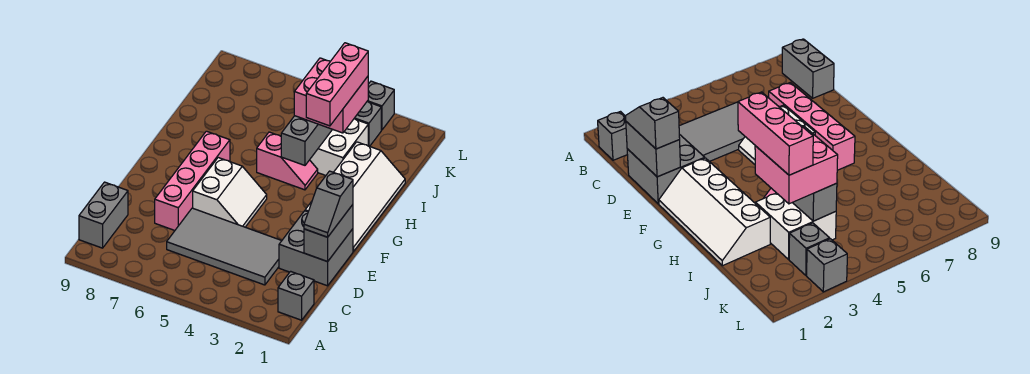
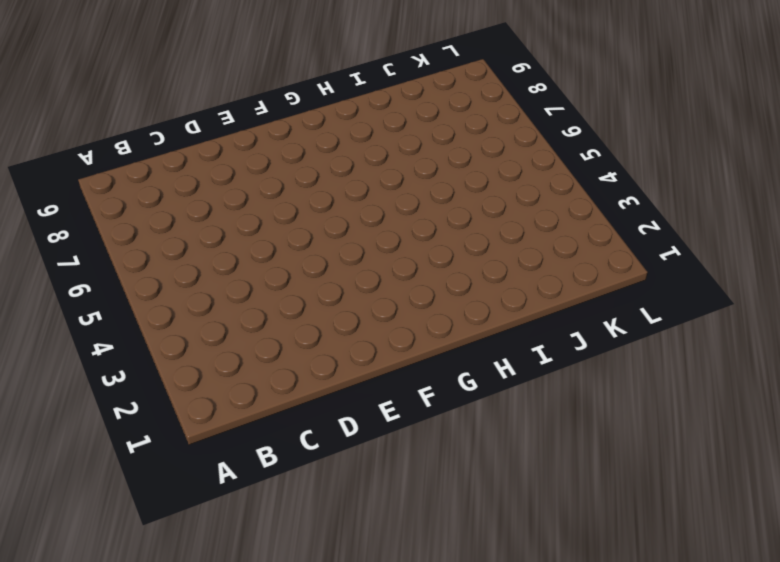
none -> grey 1x1 brick [278,271,314,320]
none -> grey 1x2 brick [79,182,128,248]
none -> grey 2x4 tile [167,208,282,285]

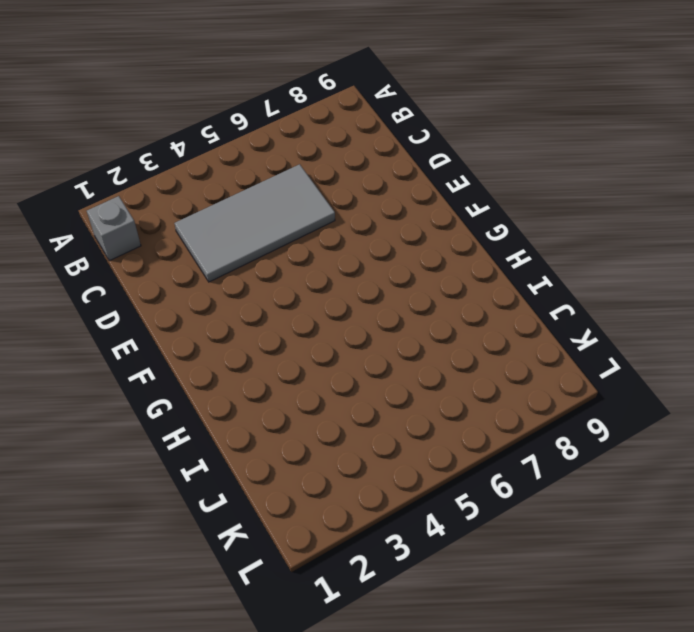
none -> grey 1x2 brick [79,182,128,248]
none -> grey 2x2 brick [279,211,353,286]
none -> pink 1x4 brick [155,131,230,230]

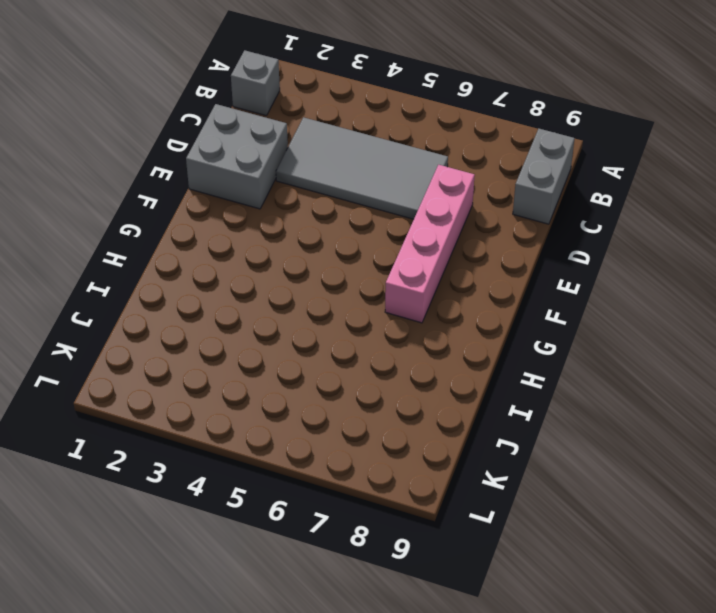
none -> white 2x2 slope [193,158,267,227]
none -> white 2x4 slope [305,142,405,251]
none -> pink 1x2 slope [257,132,318,190]

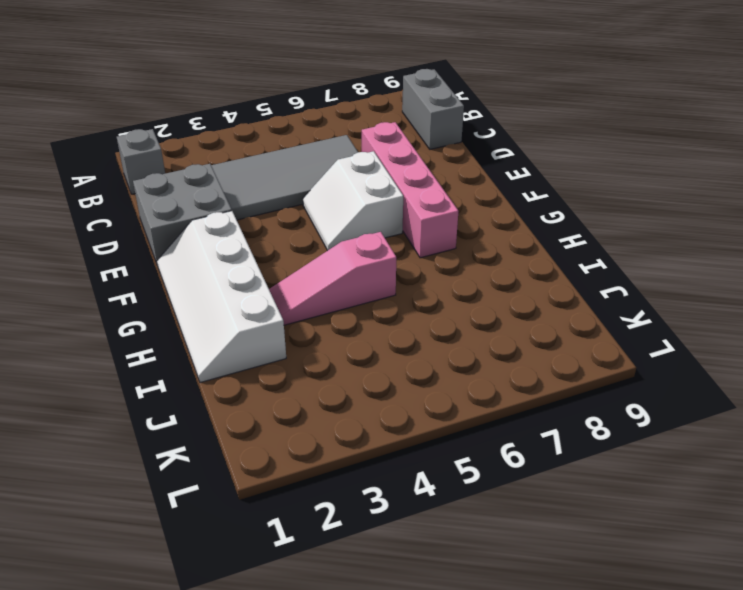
pink 1x3 slope [269,232,396,325] -> pink 1x2 slope [257,132,318,190]
none -> white 2x2 brick [310,119,368,175]
none -> grey 1x1 brick [354,101,381,146]
none -> grey 1x1 brick [368,81,394,130]

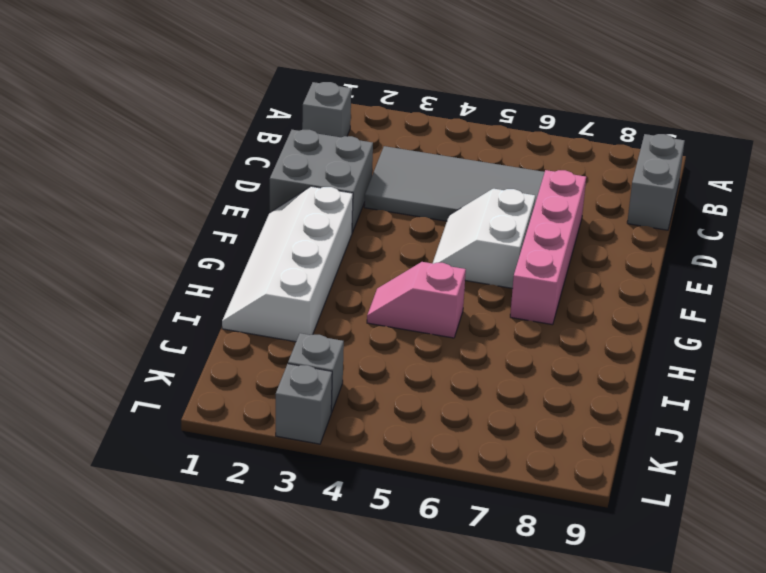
none -> white 2x2 brick [310,119,368,175]
none -> grey 1x2 brick [304,205,353,262]
none -> grey 1x3 brick [281,116,332,165]

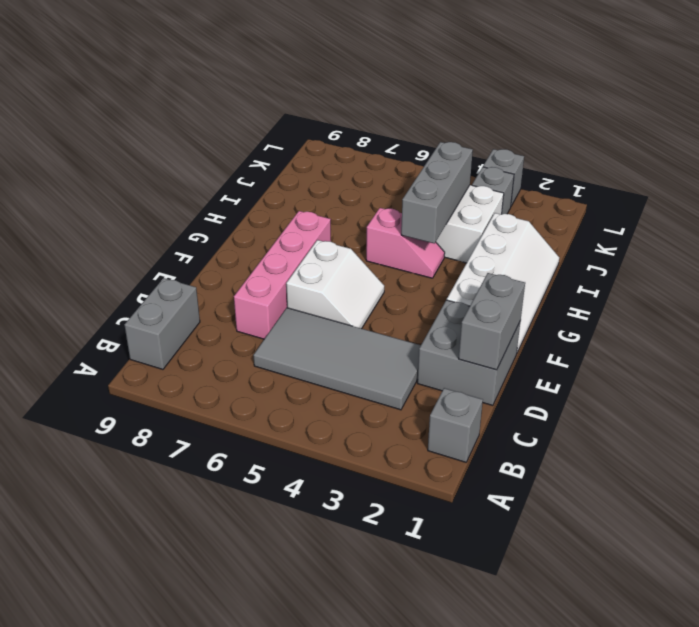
none -> grey 1x2 slope [304,171,353,237]
none -> pink 2x2 brick [294,58,368,133]
none -> pink 1x3 brick [306,43,368,126]

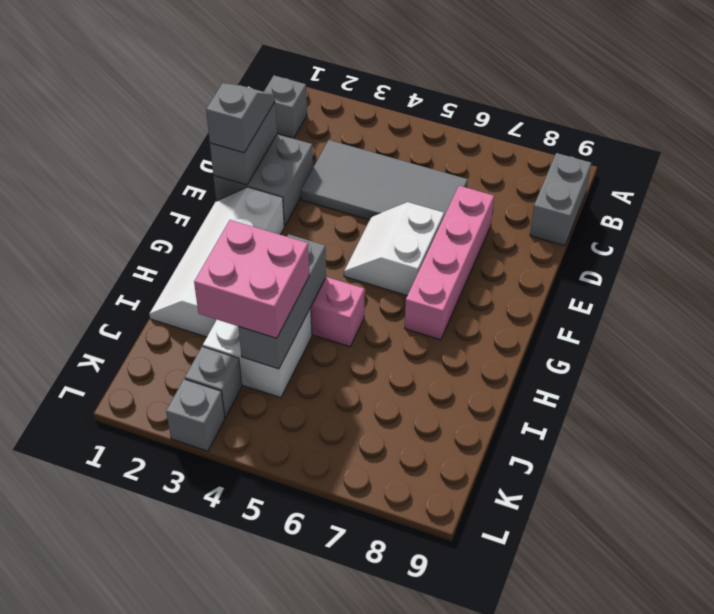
none -> pink 1x3 brick [306,43,368,126]

